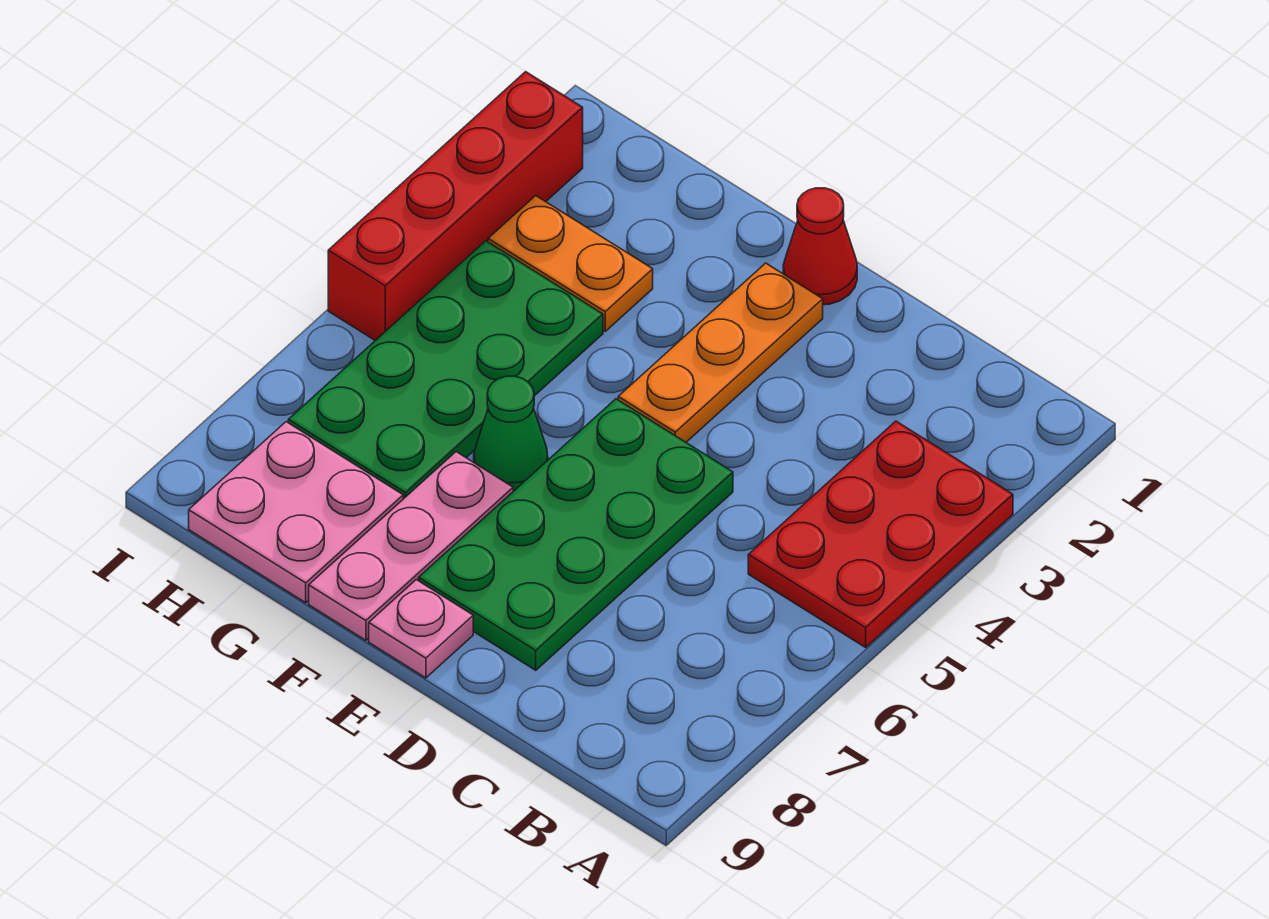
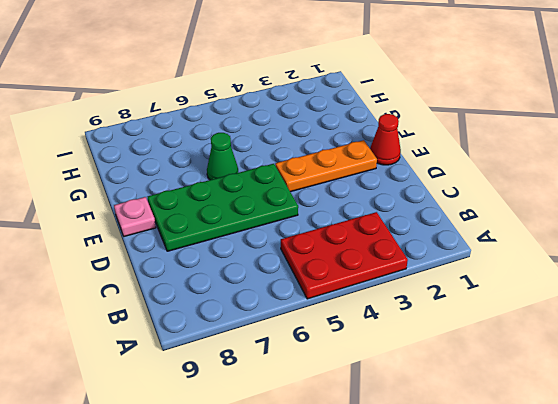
none -> pink 1x3 plate [309,452,513,640]
none -> orange 1x2 plate [488,196,653,331]

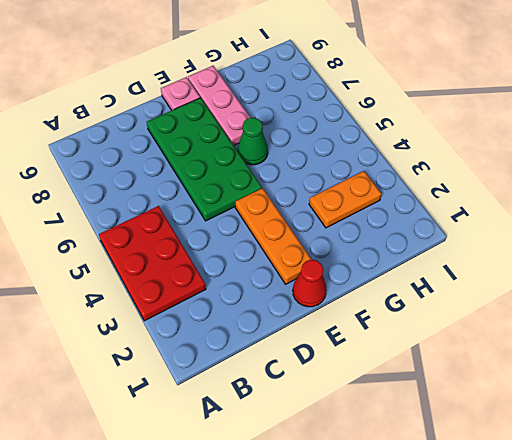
none -> green 2x4 plate [288,241,603,499]
none -> pink 2x2 plate [189,422,403,603]

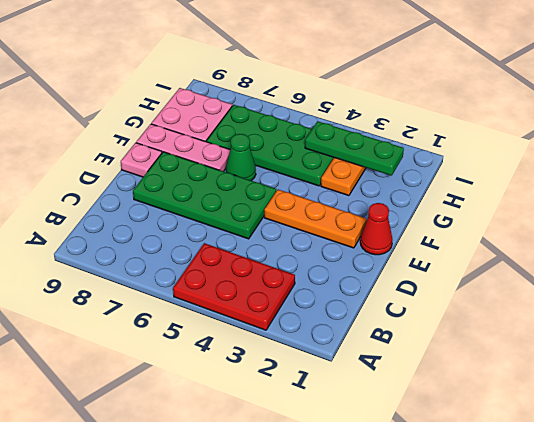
green 1x3 plate [305,121,404,176] -> none
none -> red 1x4 brick [328,72,583,340]

